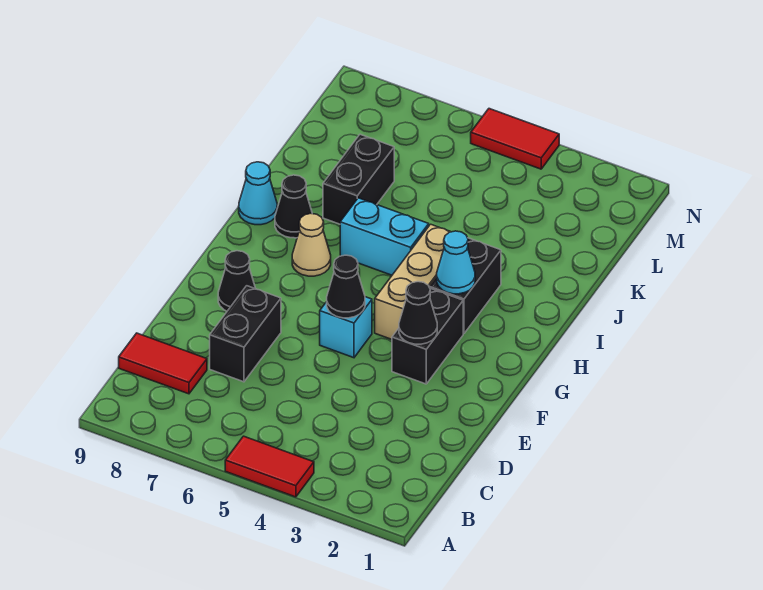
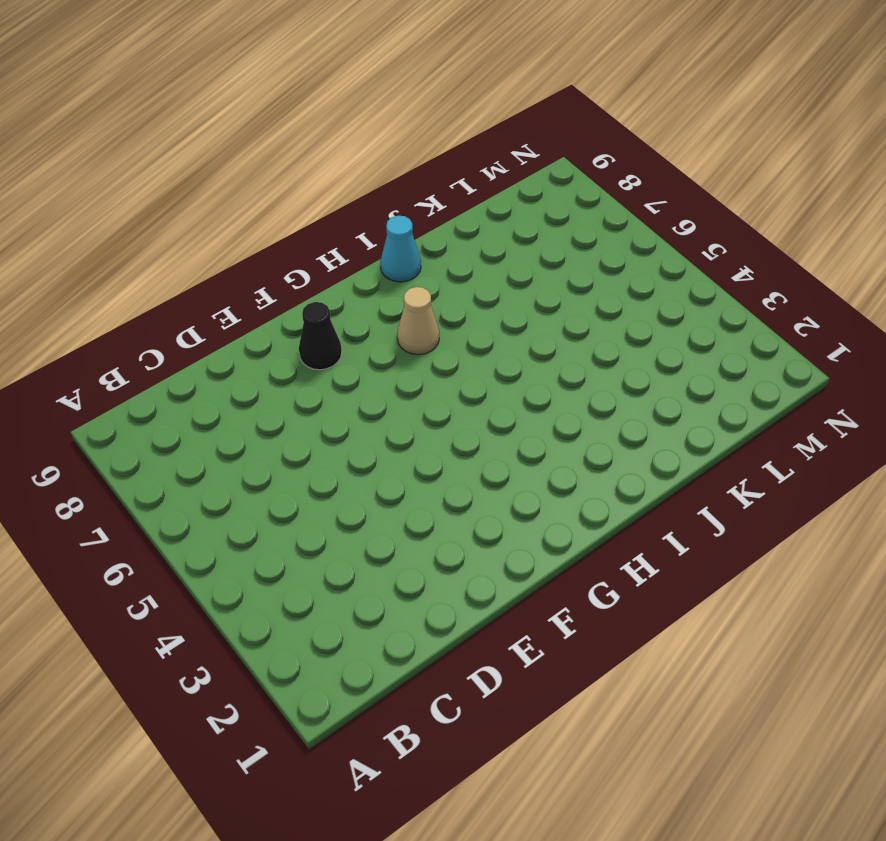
none -> red 1x2 tile [225,436,314,497]
none -> red 1x2 tile [119,333,207,394]
none -> black 1x2 brick [210,286,281,382]

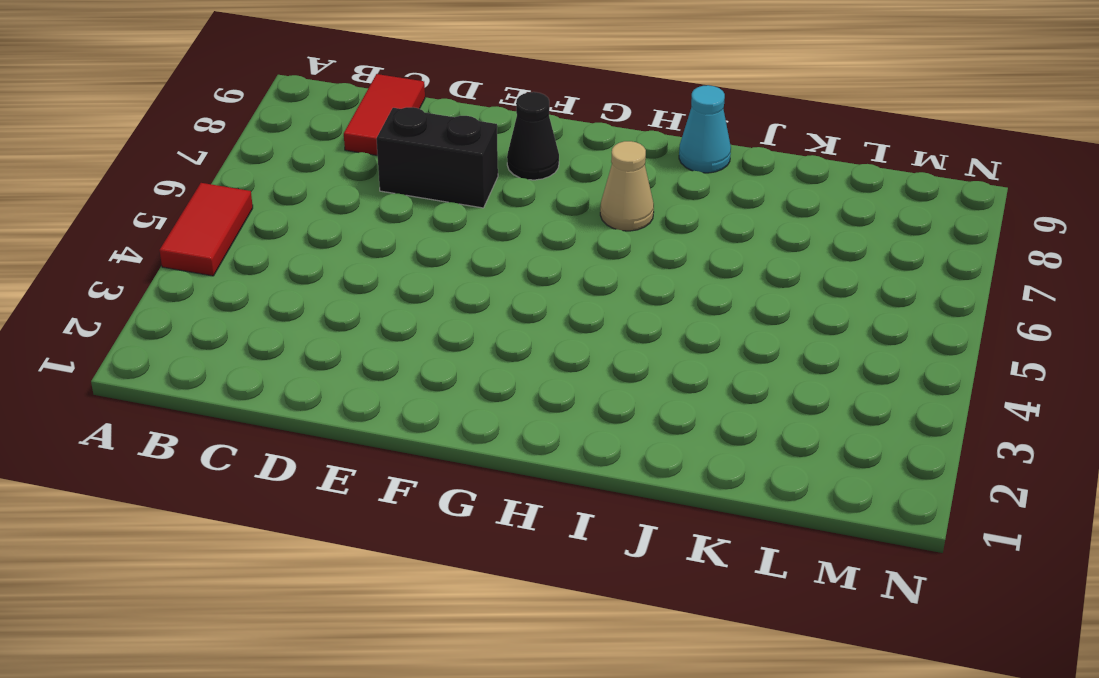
none -> black 1x2 brick [392,288,463,384]
none -> cyan 1x1 brick [320,297,372,358]
none -> tan 1x3 brick [375,224,451,339]

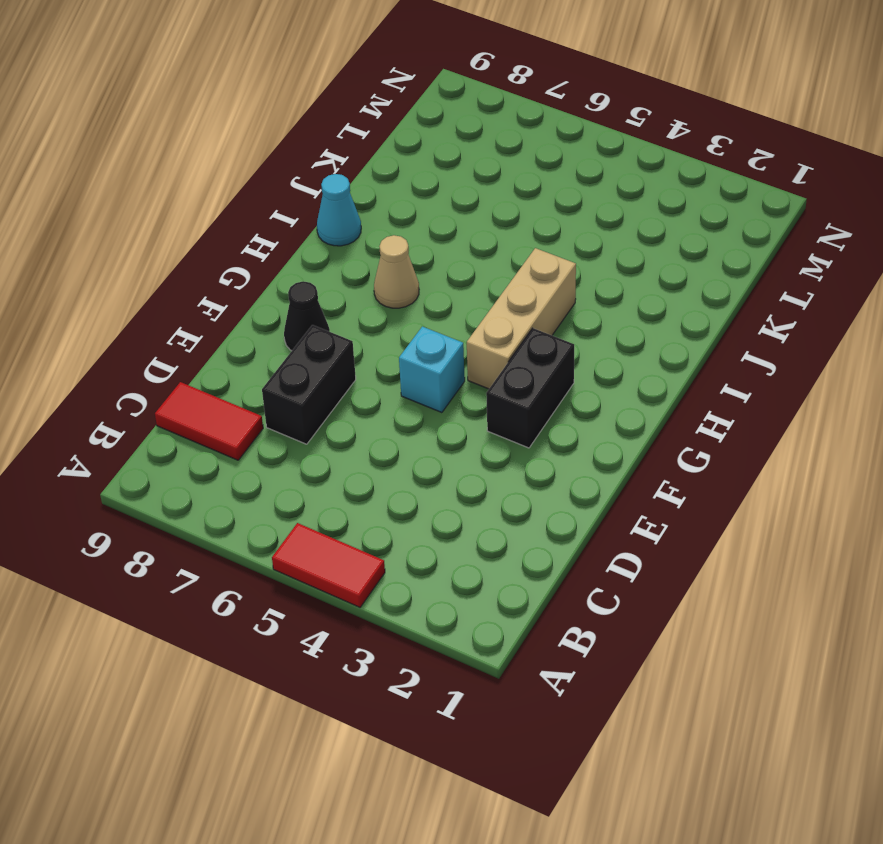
none -> black 1x2 brick [430,238,501,334]
none -> cyan 1x2 brick [340,198,429,275]
none -> black 1x1 cone [275,175,312,238]

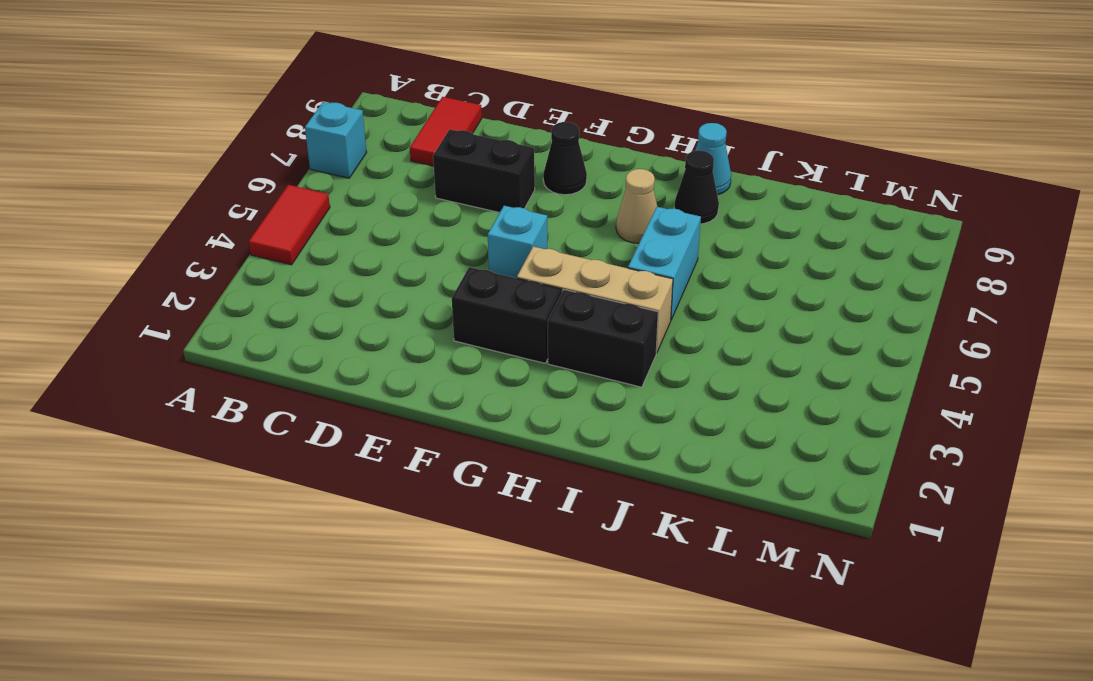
cyan 1x1 brick [305,102,367,178] -> none
none -> black 1x2 brick [323,134,394,224]
none -> red 1x2 tile [471,109,559,169]
none -> black 1x1 cone [399,282,437,344]

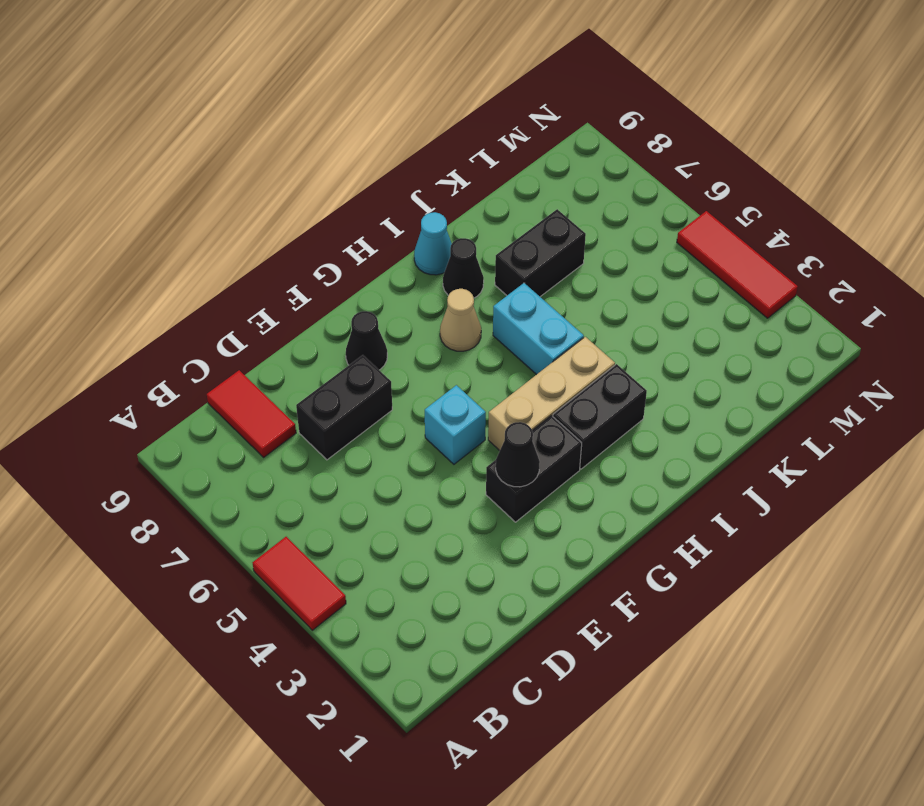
red 1x3 tile [677,211,798,318] -> red 1x2 tile [471,109,559,169]
none -> black 1x1 cone [327,255,365,318]
none -> cyan 1x1 cone [437,231,475,294]

